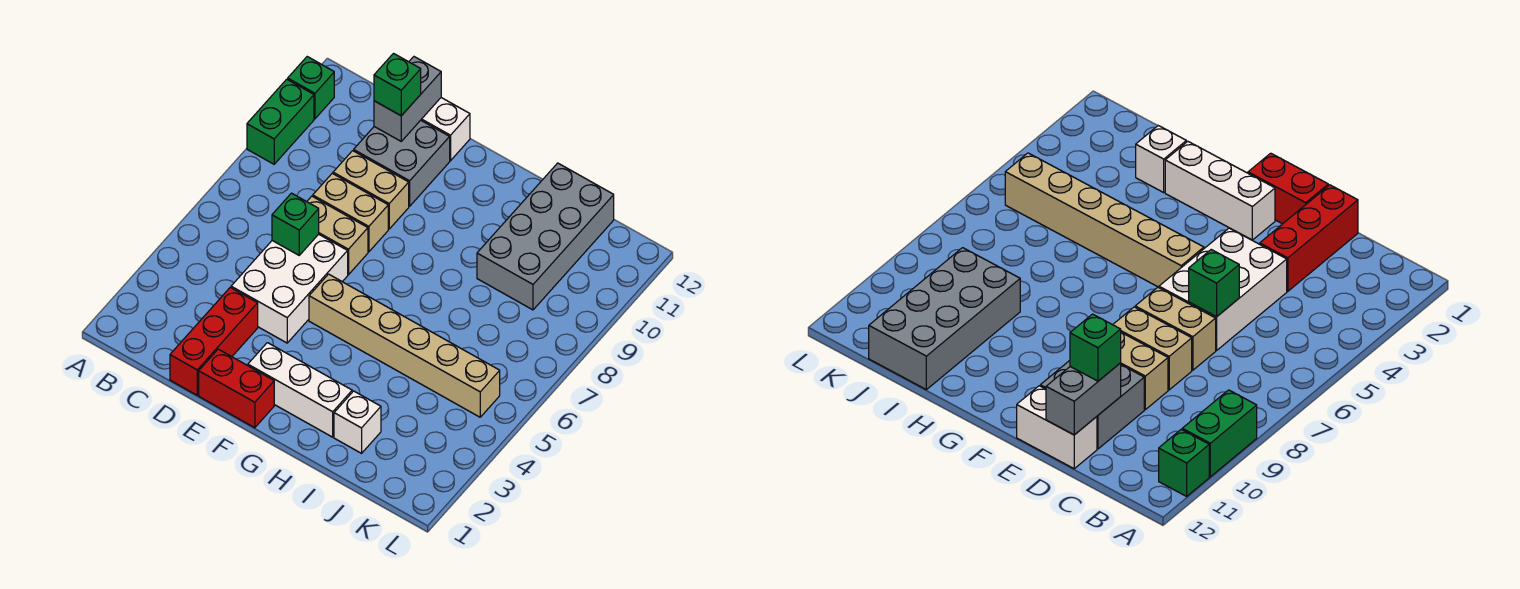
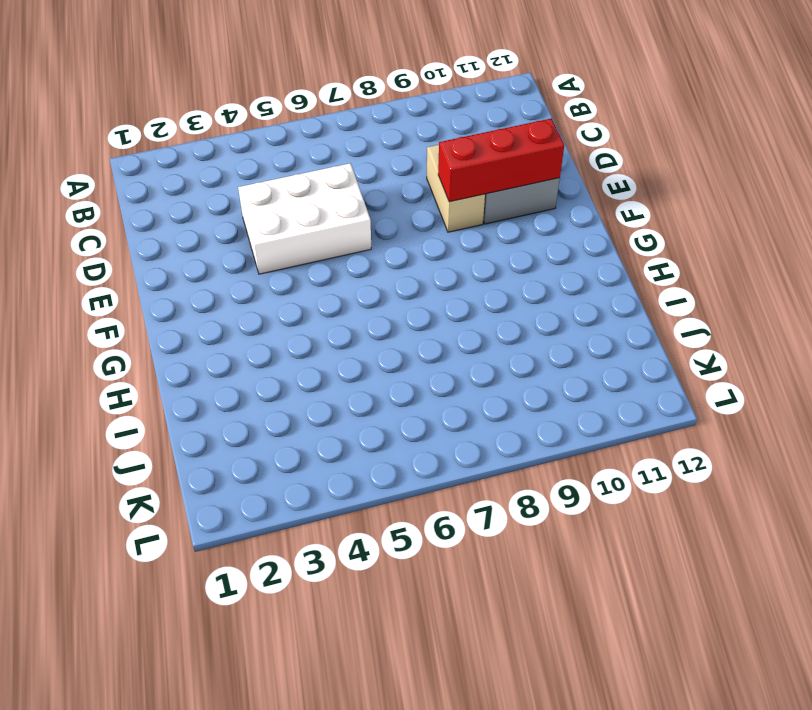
red 1x3 brick [438,118,564,202] -> red 1x3 brick moved to [170,287,258,395]
none -> green 1x2 brick [247,79,314,164]
none -> green 1x1 brick [288,57,334,119]
none -> tan 1x2 brick [307,196,368,275]

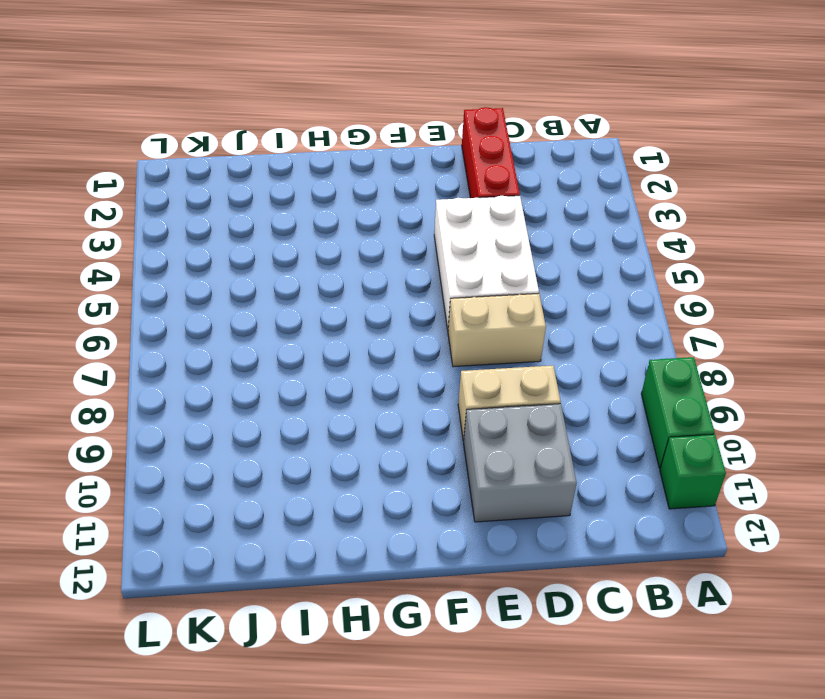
none -> tan 1x2 brick [313,173,388,252]
none -> white 1x2 brick [421,98,470,161]
none -> red 1x2 brick [199,349,274,428]

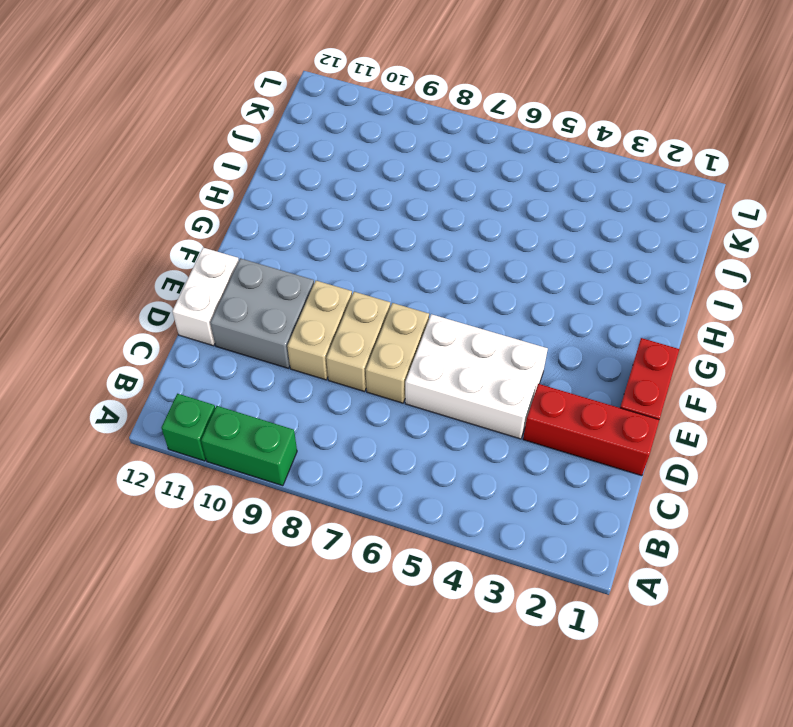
none -> white 1x3 brick [248,343,352,437]
none -> tan 1x6 brick [309,274,500,417]
none -> white 1x1 brick [334,391,381,453]

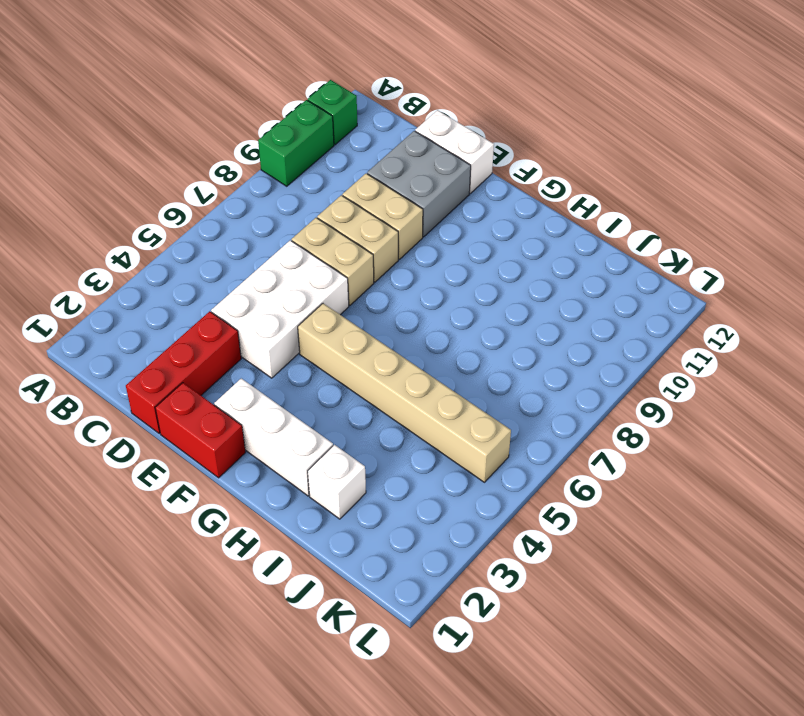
none -> grey 2x4 brick [477,163,614,310]
none -> green 1x1 brick [272,193,319,255]
none -> grey 1x2 brick [374,57,441,141]

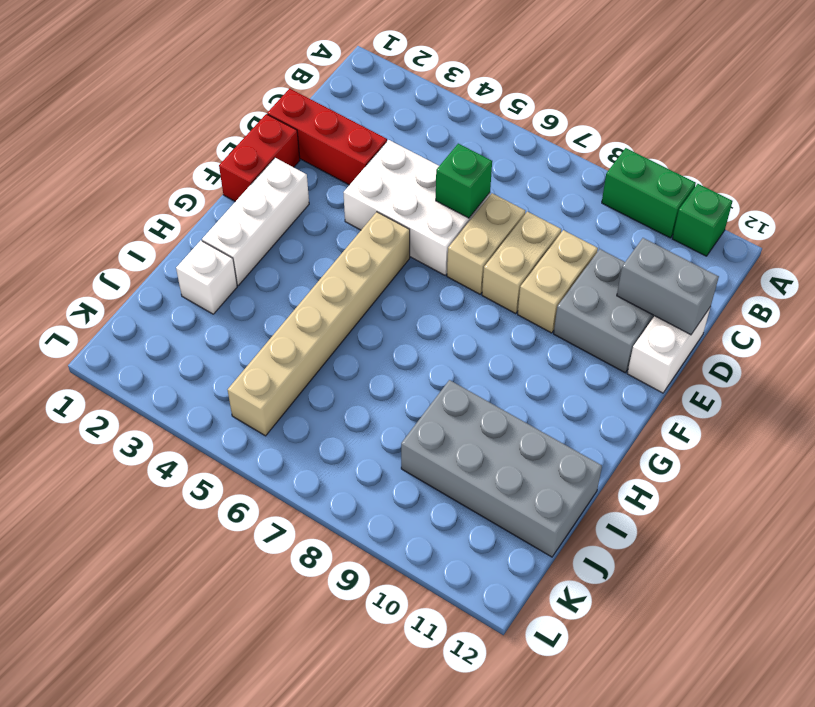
none -> green 1x1 brick [374,54,421,116]

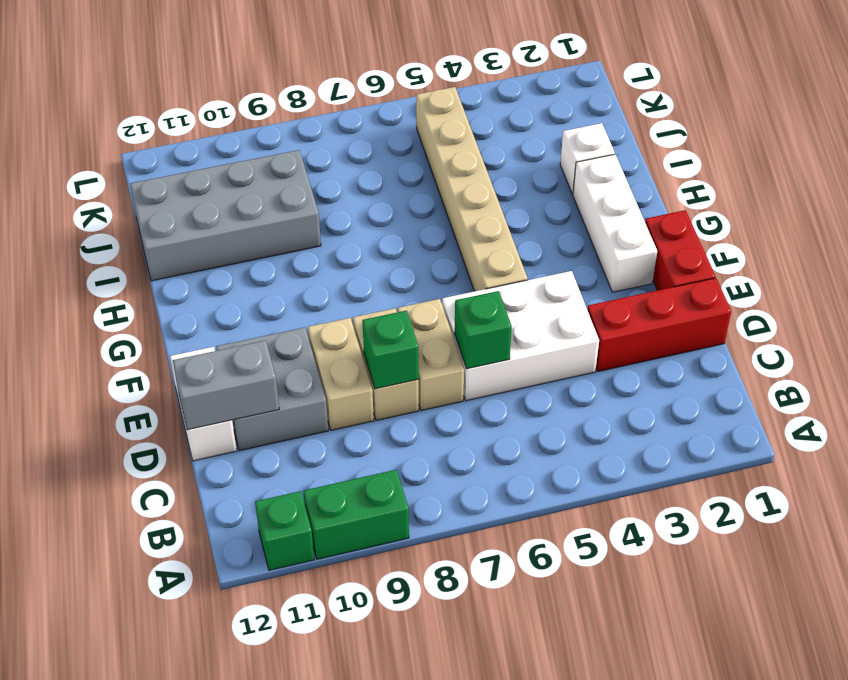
green 1x1 brick [362,311,419,389] -> green 1x1 brick moved to [374,54,421,116]

